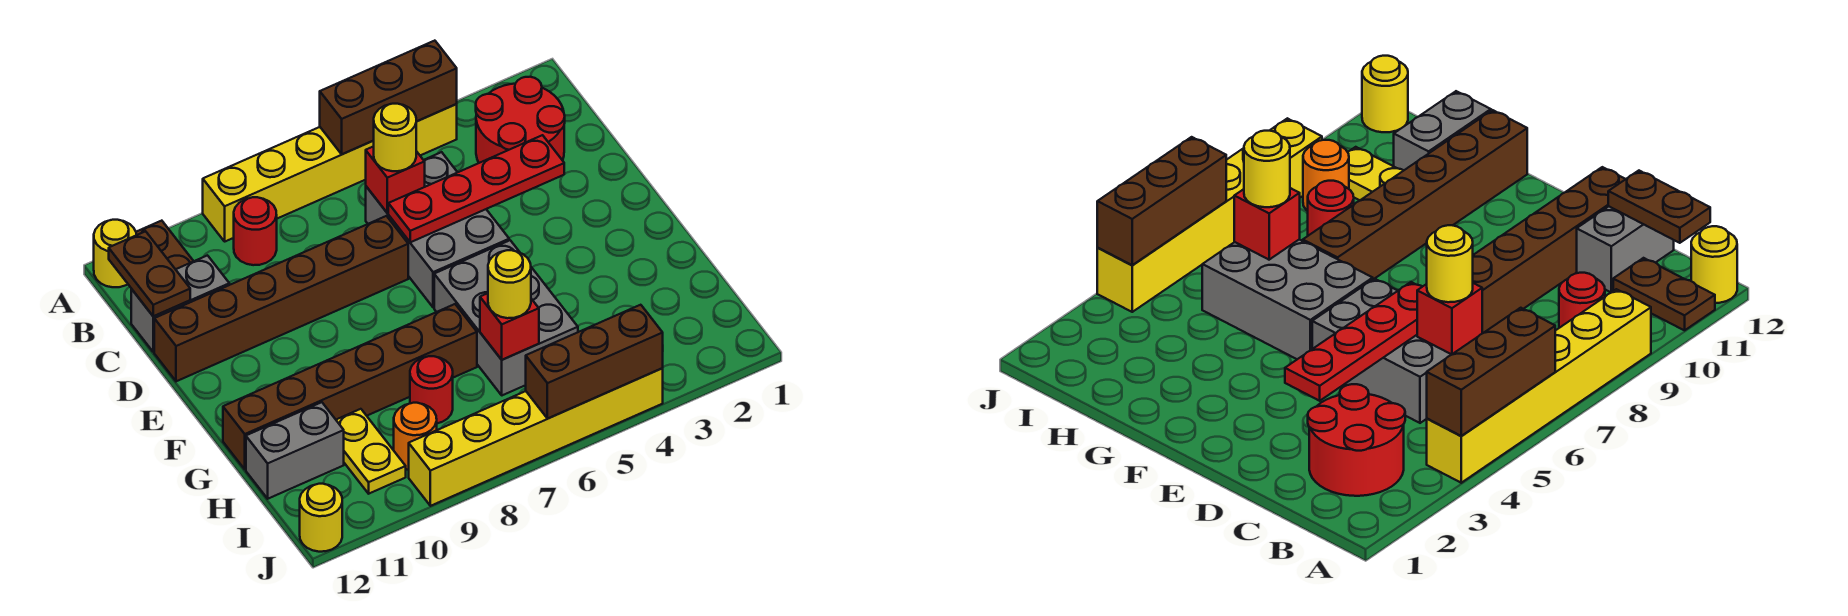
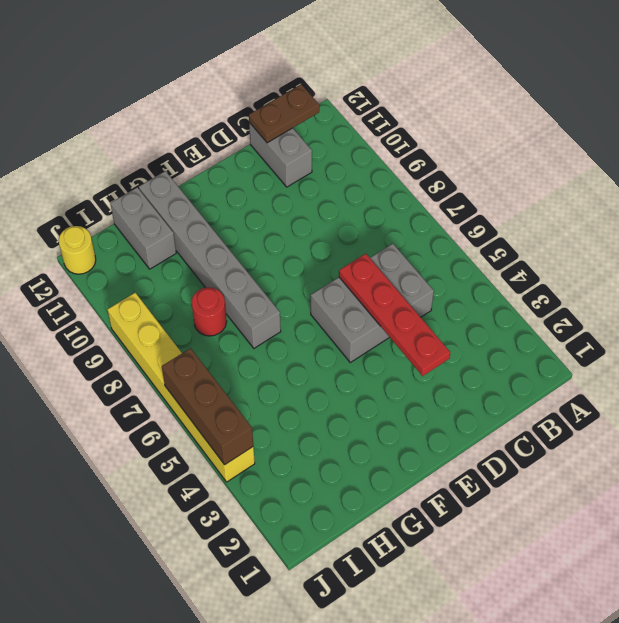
grey 1x6 brick [139,171,281,348] -> brown 1x6 brick [223,304,477,469]
none -> yellow 1x6 brick [203,104,457,241]
none -> brown 1x2 plate [136,221,194,269]
none -> yellow 1x1 round brick [94,220,136,287]

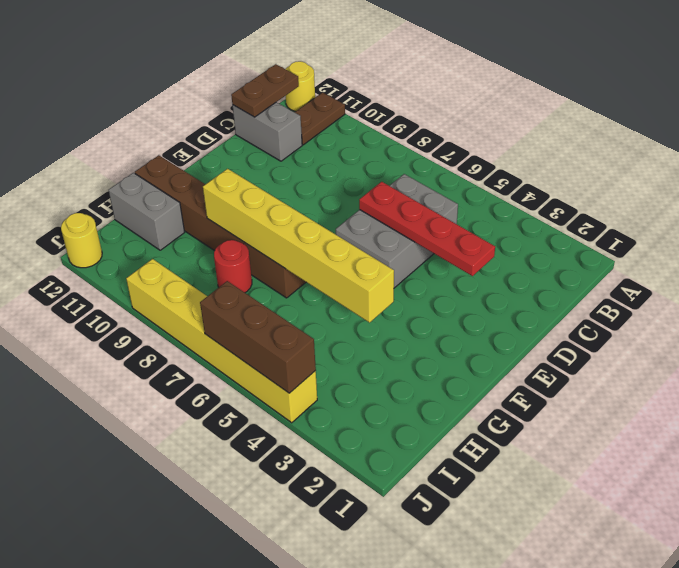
yellow 1x6 brick [203,169,394,323] -> yellow 1x6 brick moved to [203,104,457,241]
none -> red 2x2 round brick [476,77,565,163]
none -> red 1x1 round brick [234,197,277,265]
none -> brown 1x6 brick [154,216,408,381]

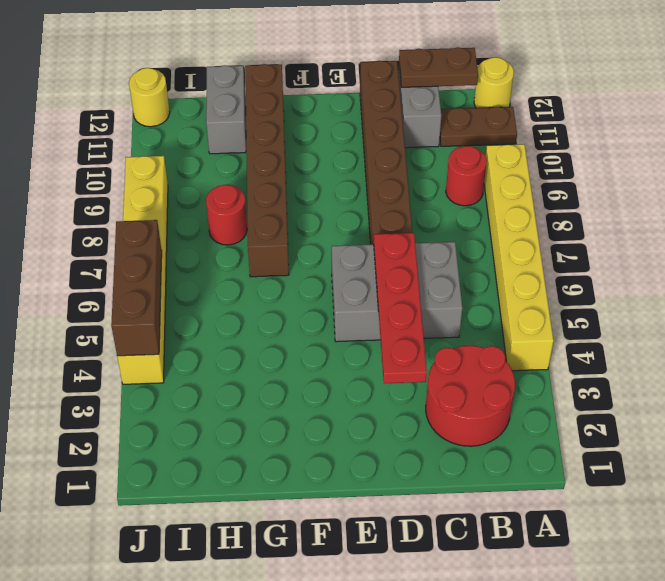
none -> grey 2x3 brick [434,240,578,395]
none -> yellow 1x2 plate [336,409,406,494]
none -> orange 1x1 round brick [394,403,437,470]

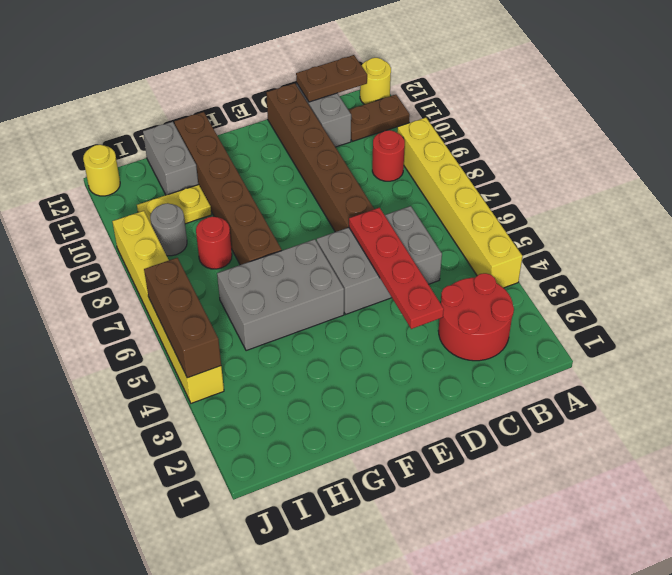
grey 1x1 round brick [150,203,187,256] -> orange 1x1 round brick [394,403,437,470]
none -> brown 1x3 brick [320,41,457,154]
none -> red 1x1 brick [366,146,425,213]
none -> red 1x1 brick [480,293,539,360]

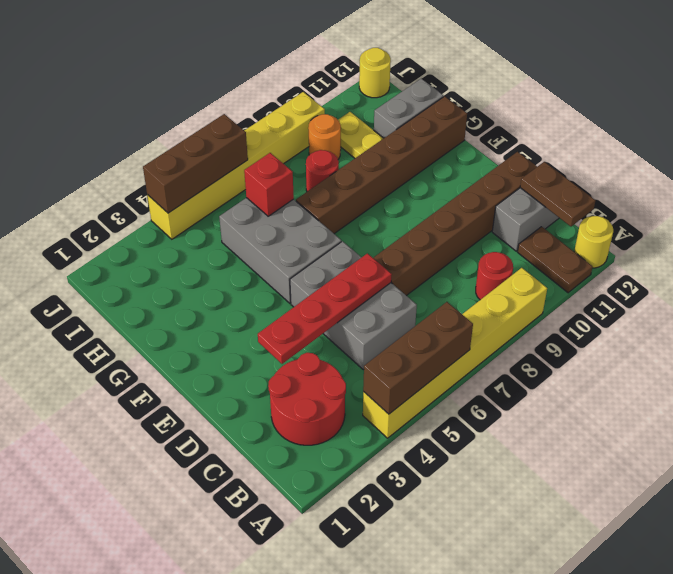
none -> red 1x1 brick [366,146,425,213]
none -> yellow 1x1 round brick [373,104,417,171]
none -> yellow 1x1 round brick [488,250,531,318]

